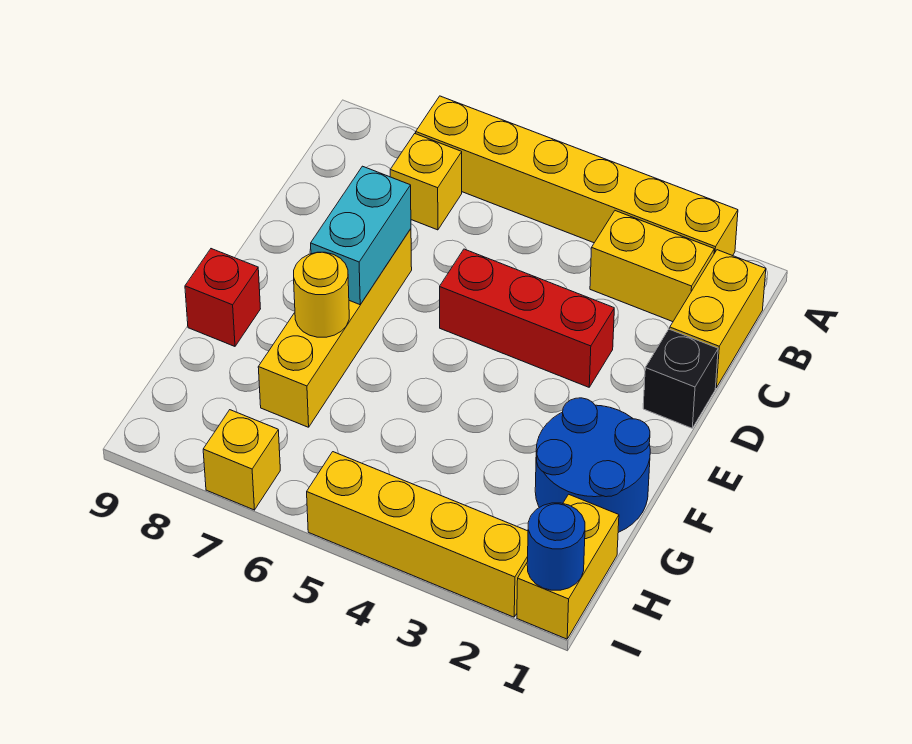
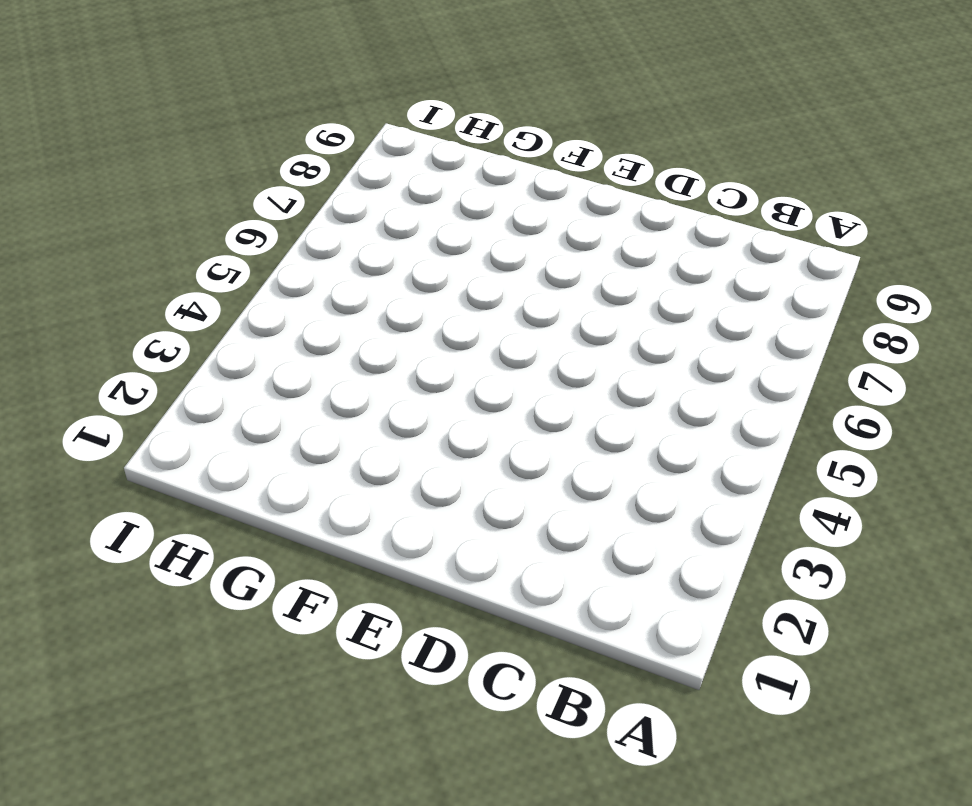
none -> yellow 1x6 brick [416,96,738,256]
none -> yellow 1x2 brick [670,250,766,388]
none -> yellow 1x2 brick [590,211,714,322]

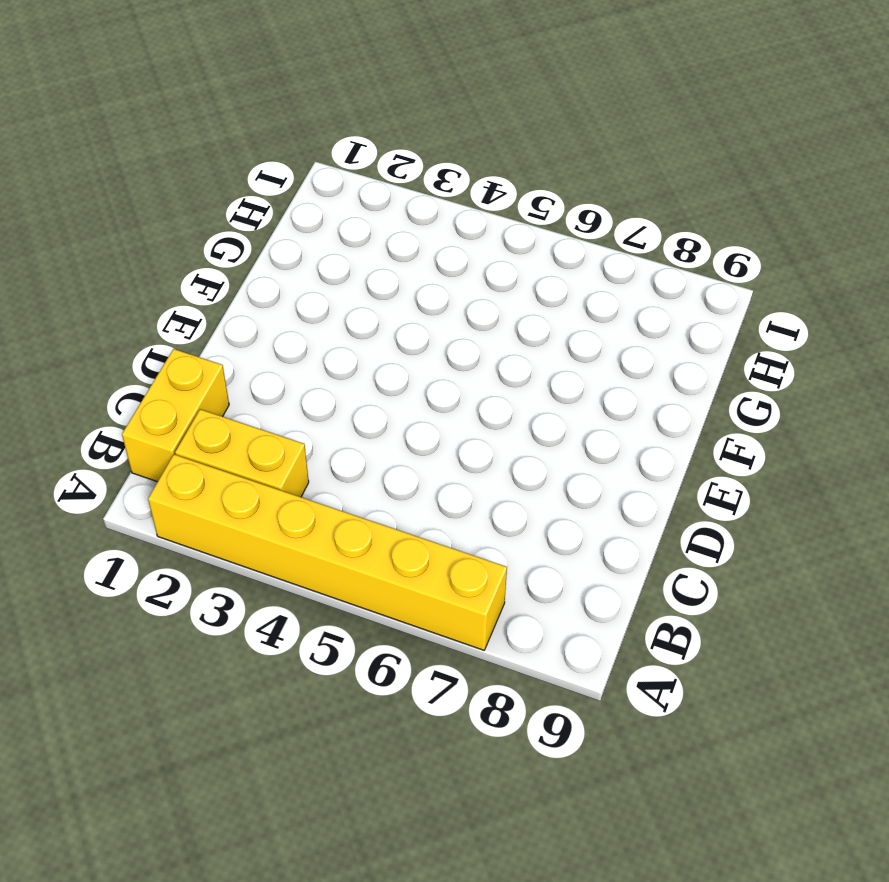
none -> yellow 1x1 brick [390,134,462,230]
none -> black 1x1 brick [643,329,718,428]
none -> red 1x3 brick [440,249,614,387]

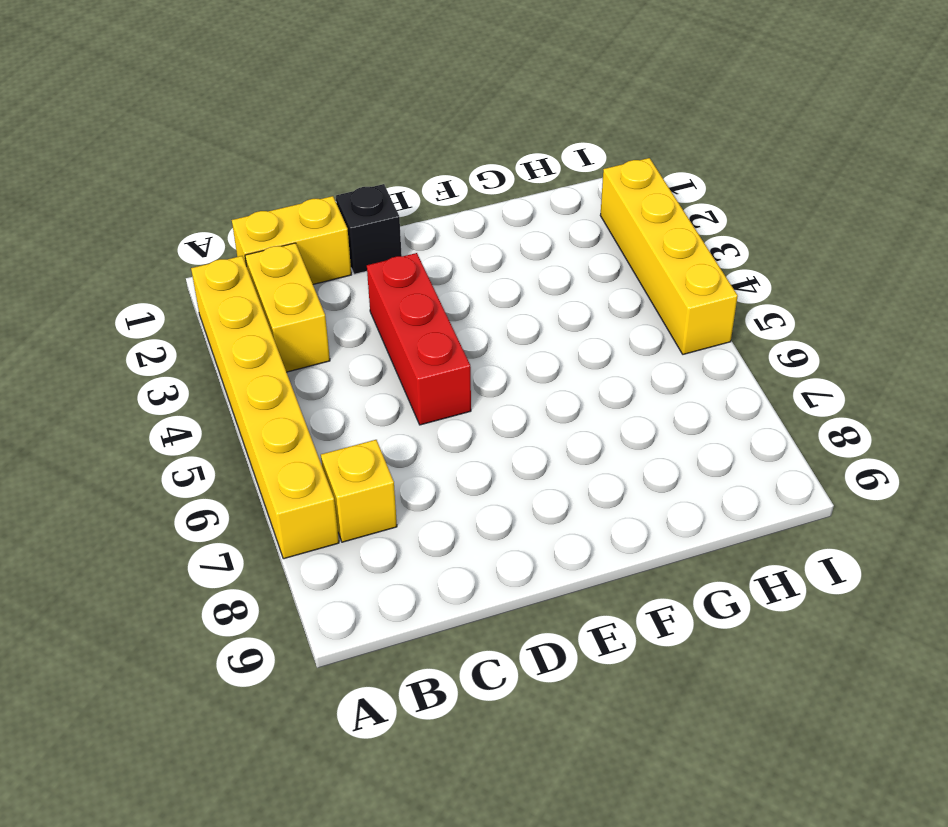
none -> yellow 1x4 brick [258,229,412,427]
none -> blue 2x2 round brick [535,398,650,532]
none -> red 1x1 brick [185,249,260,346]

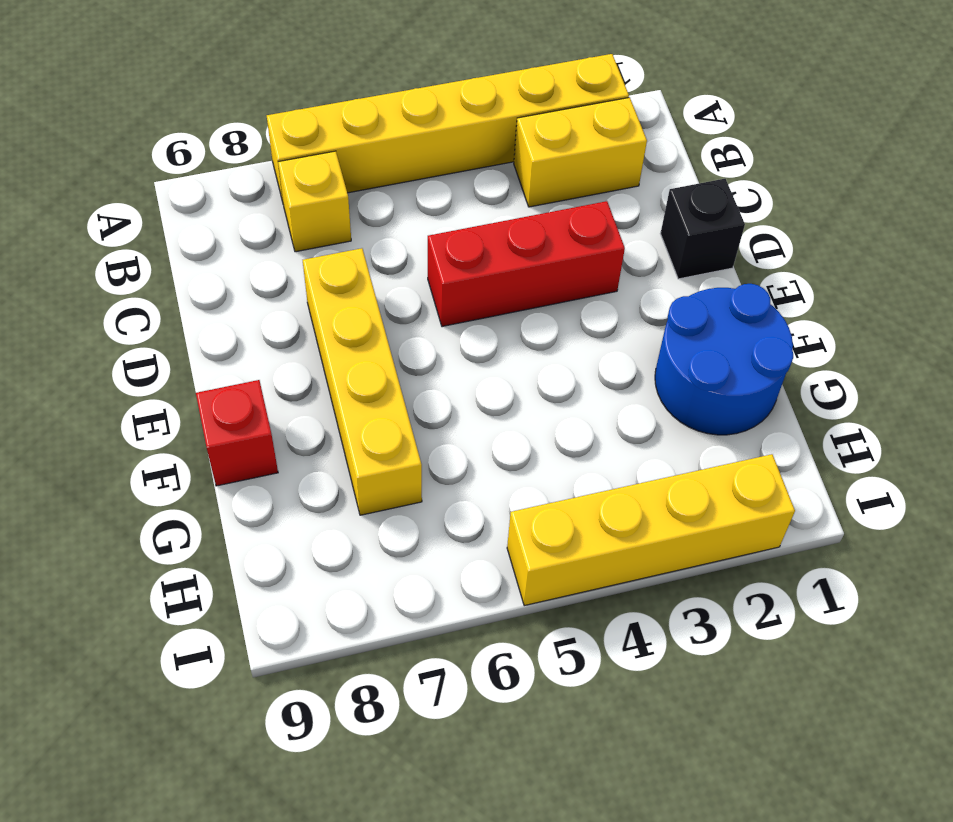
none -> yellow 1x2 brick [670,250,766,388]
none -> yellow 1x2 brick [517,494,619,639]
none -> yellow 1x1 brick [203,410,280,510]

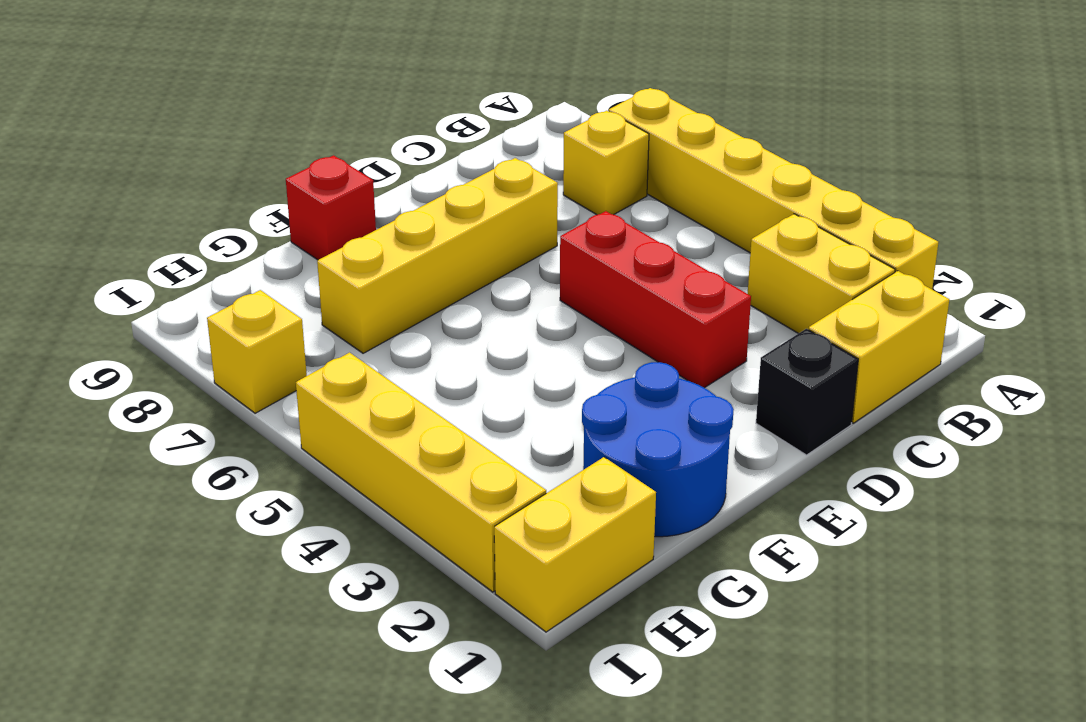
none -> cyan 1x2 brick [311,166,411,305]
none -> yellow 1x1 round brick [294,252,349,337]
none -> blue 1x1 round brick [527,503,585,590]

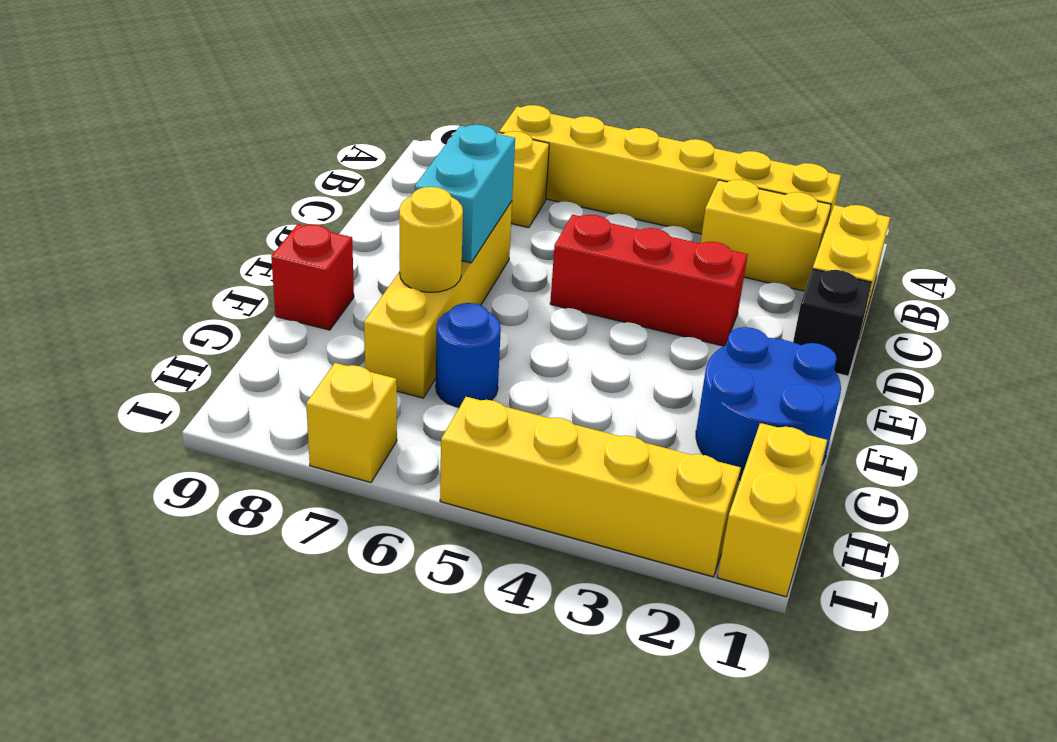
blue 1x1 round brick [436,303,501,407] -> blue 1x1 round brick moved to [527,503,585,590]

